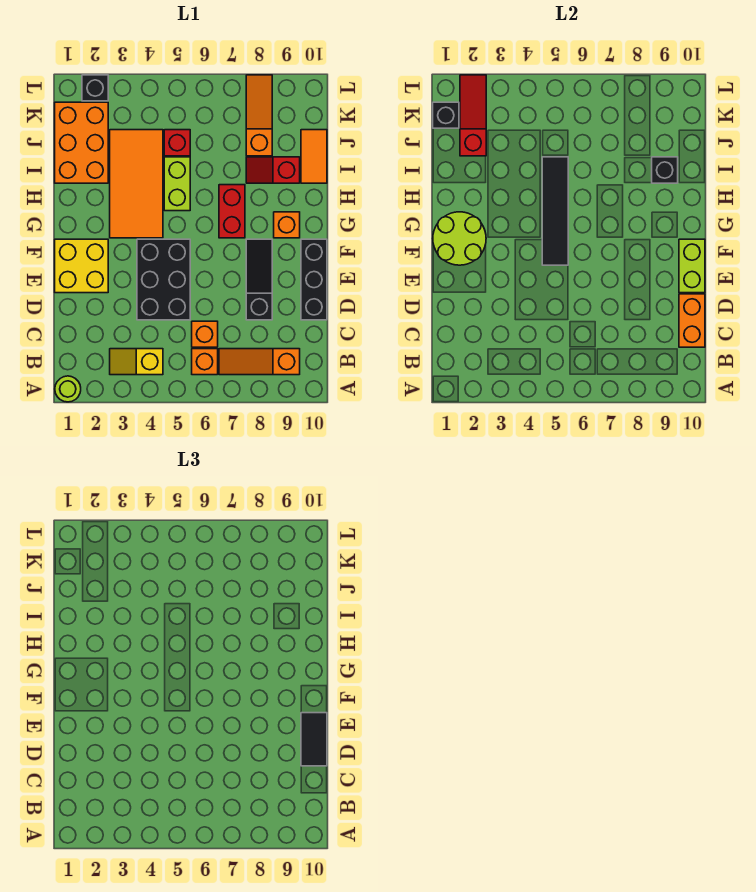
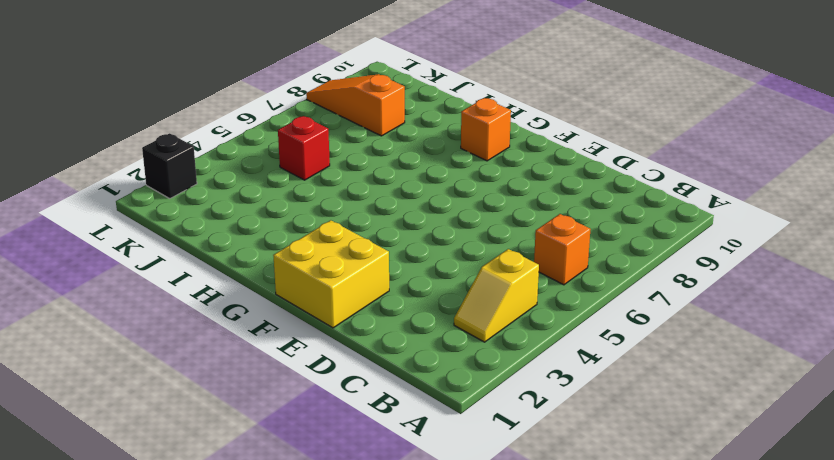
none -> lime 1x1 round brick [55,376,81,402]
none -> orange 1x3 slope [219,349,300,375]
none -> orange 1x1 brick [192,321,218,347]

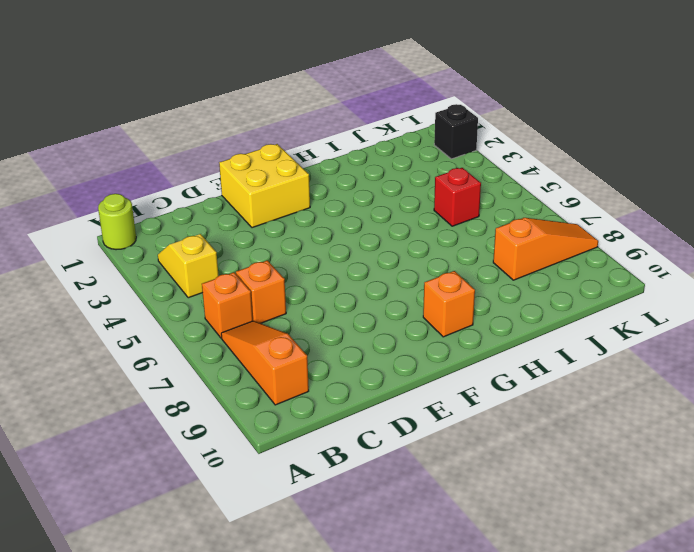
none -> black 2x3 brick [137,239,190,320]
none -> black 1x3 slope [246,239,272,320]
none -> black 1x3 brick [301,239,327,320]

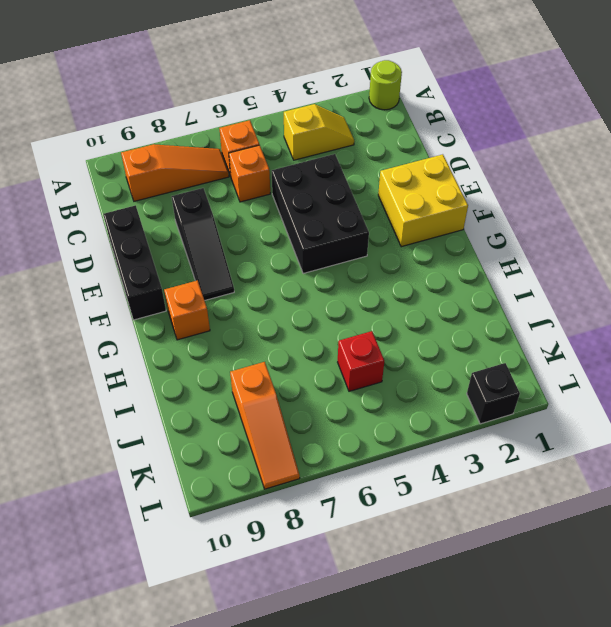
none -> orange 2x4 tile [110,130,163,238]
none -> red 1x2 brick [219,185,245,238]
none -> lime 1x2 brick [164,157,190,211]

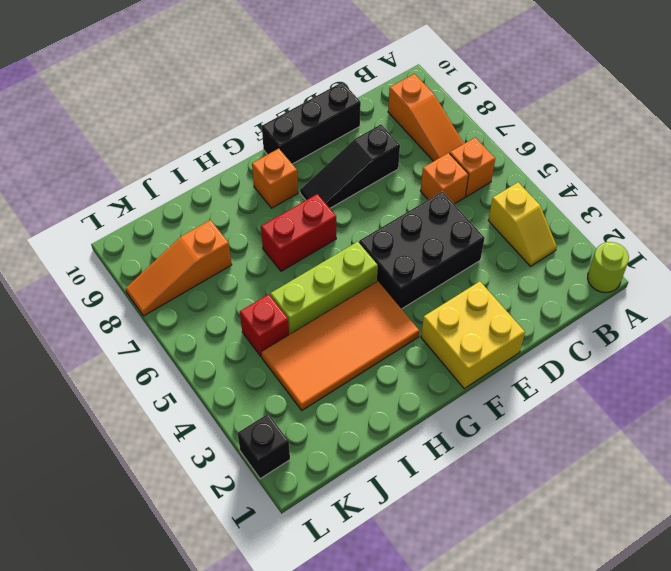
lime 1x3 brick [270,242,378,335] -> lime 1x2 brick [164,157,190,211]
none -> orange 2x3 brick [55,102,108,183]
none -> red 1x2 slope [246,157,300,183]
none -> orange 1x2 tile [301,130,327,183]

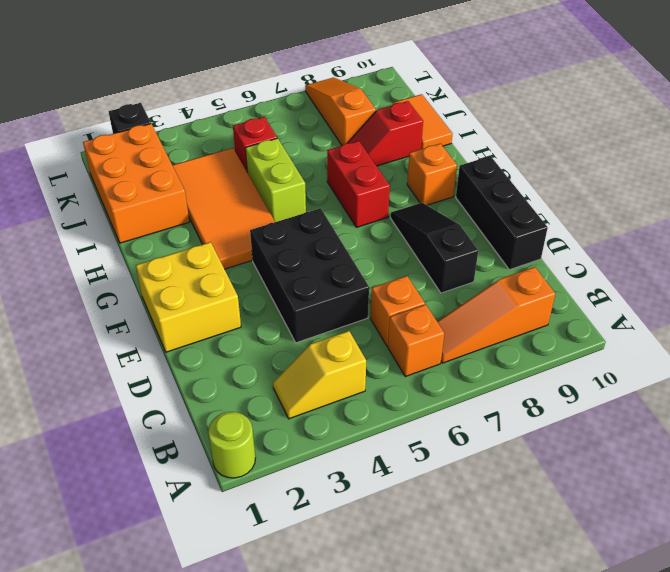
none -> orange 1x2 brick [679,294,705,347]
none -> lime 1x2 brick [679,239,705,293]
none -> lime 2x2 round brick [433,212,486,265]

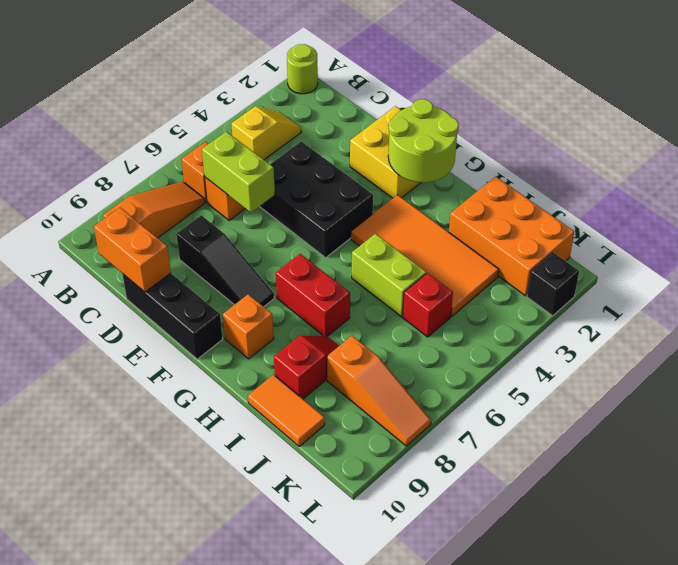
lime 1x2 brick [202,132,275,212] -> lime 1x2 brick moved to [679,239,705,293]
none -> black 1x4 tile [542,157,568,265]
none -> black 1x1 brick [652,157,678,183]
none -> red 1x3 slope [460,75,486,156]

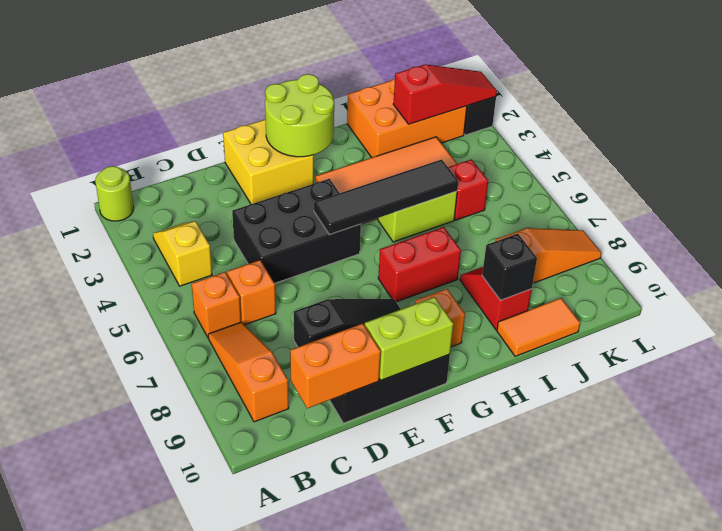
none -> black 1x1 brick [433,102,459,128]
none -> black 1x2 tile [301,713,327,766]

